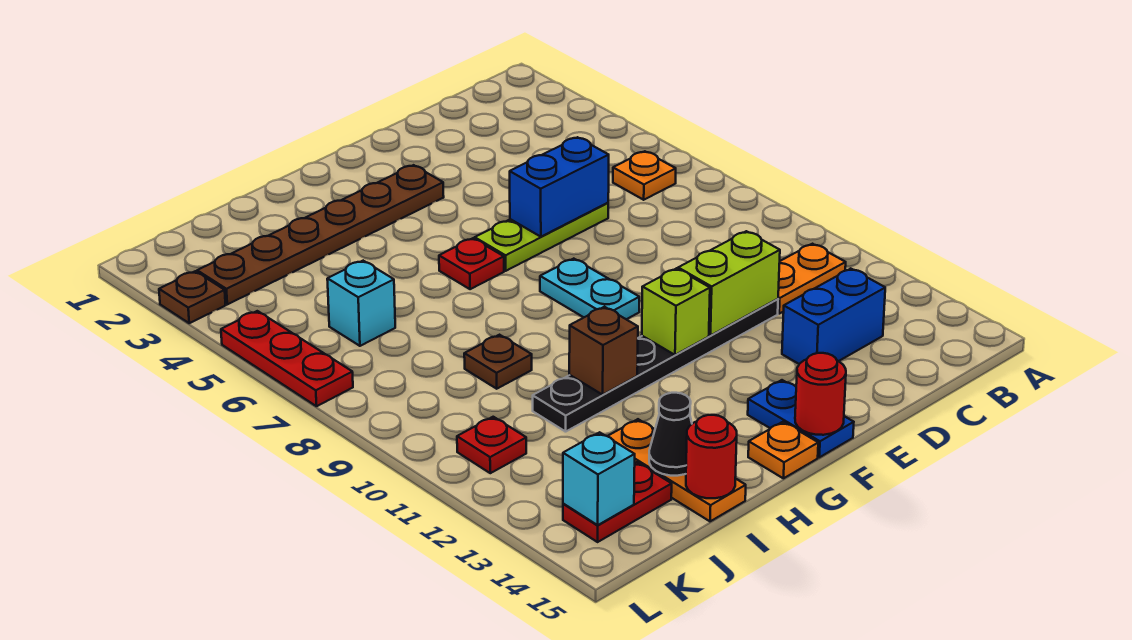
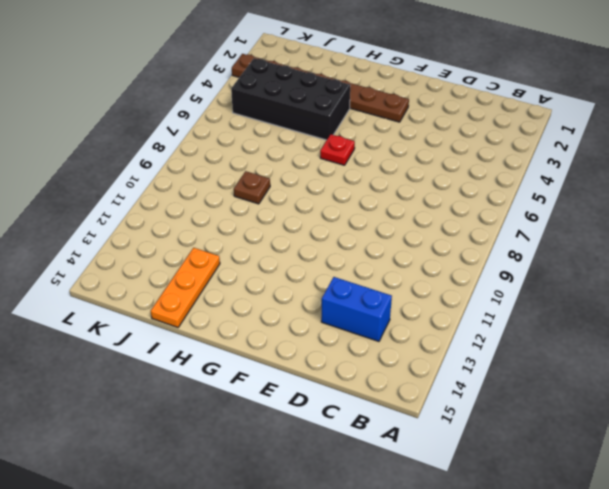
black 2x4 brick [231,58,350,140] -> none
none -> orange 1x1 plate [613,151,676,200]
none -> orange 1x2 plate [778,244,846,314]
none -> lime 1x3 plate [475,203,608,271]

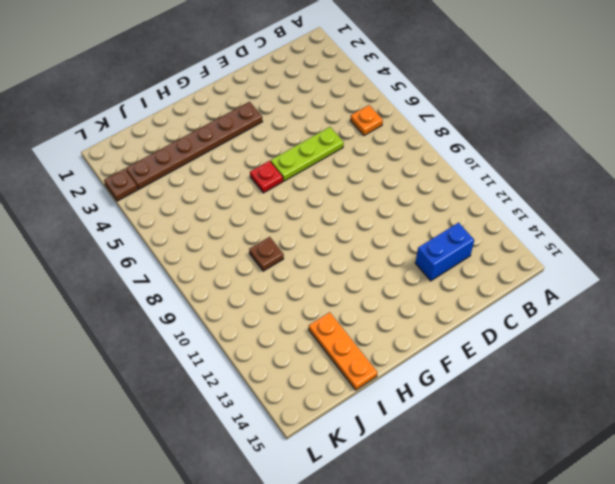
none -> orange 1x2 plate [778,244,846,314]
none -> black 1x6 plate [533,299,778,432]
none -> cyan 1x2 plate [540,259,639,319]

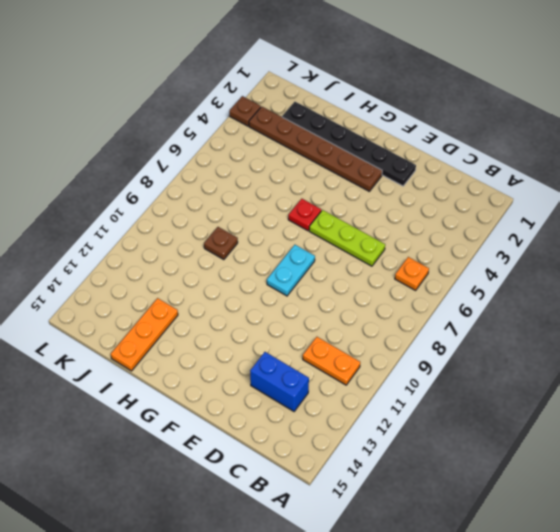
black 1x6 plate [282,102,416,186] -> black 1x6 plate moved to [533,299,778,432]
none -> blue 1x2 plate [748,380,854,457]
none -> orange 1x1 plate [748,422,818,478]
none -> cyan 1x1 brick [327,261,395,346]

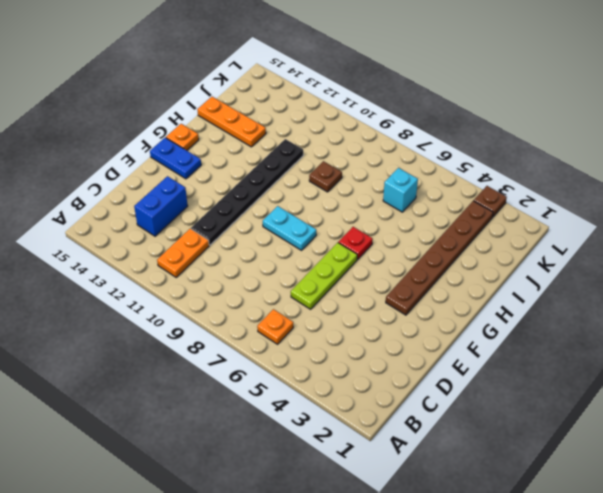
none -> red 1x2 plate [563,462,672,542]
none -> red 1x1 plate [457,417,526,473]
none -> red 1x3 plate [221,311,353,406]

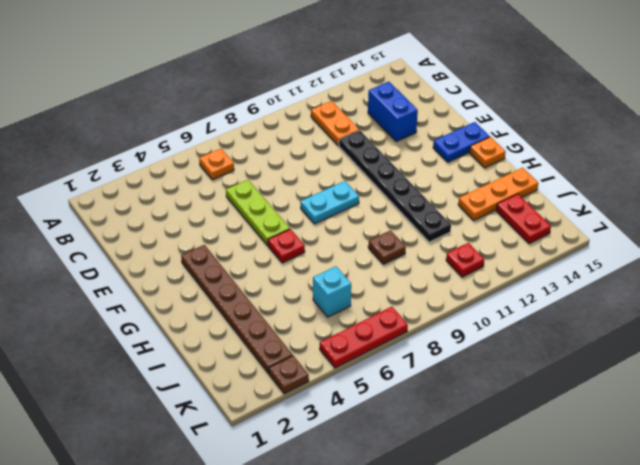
none -> blue 1x2 brick [510,137,609,237]
none -> lime 1x2 brick [678,231,780,336]
none -> lime 1x1 brick [642,268,710,355]

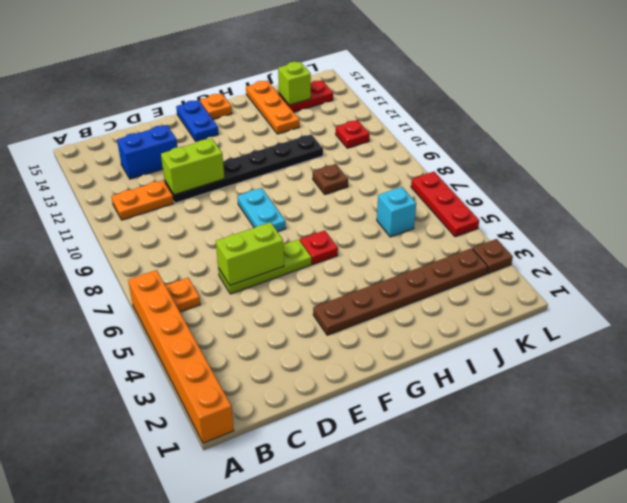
orange 1x6 brick [128,270,234,443] -> none
lime 1x2 brick [216,222,284,285] -> blue 1x2 brick [510,137,609,237]
lime 1x1 brick [278,62,311,105] -> lime 1x1 brick moved to [642,268,710,355]
none -> red 1x1 round brick [795,353,846,435]
none -> brown 1x1 brick [569,307,638,395]
none -> black 1x1 cone [649,393,692,476]

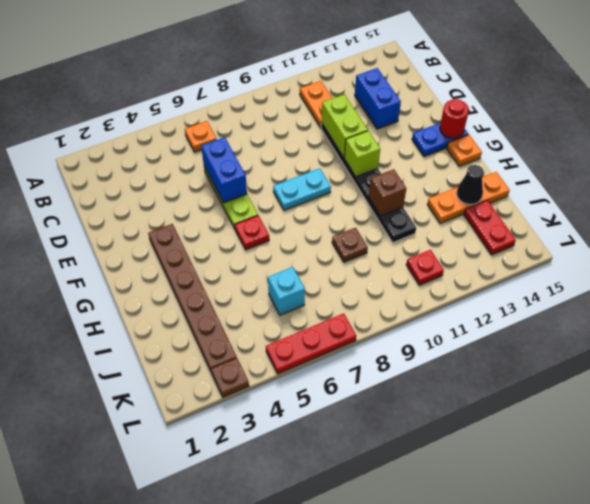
none -> red 1x1 round brick [686,415,737,498]
none -> cyan 1x1 brick [563,432,635,525]

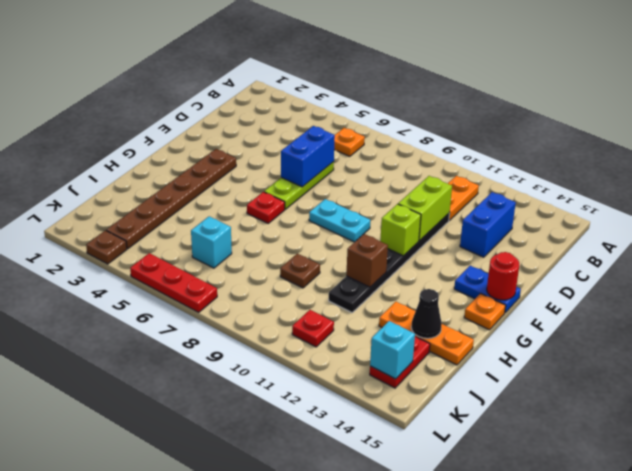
none -> red 1x1 round brick [686,415,737,498]

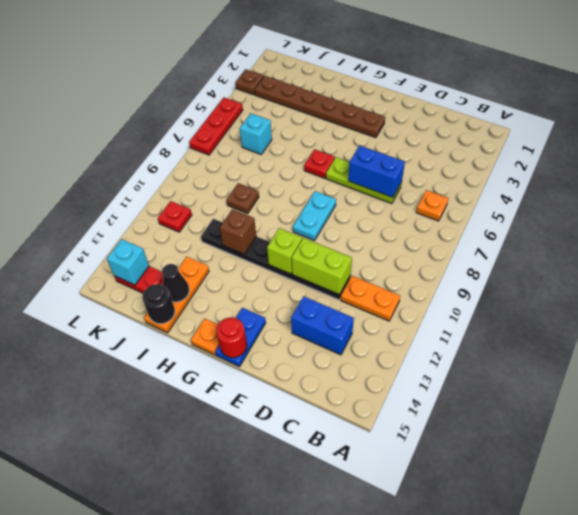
black 1x1 round brick [142,284,175,324] -> red 1x1 round brick [686,415,737,498]

